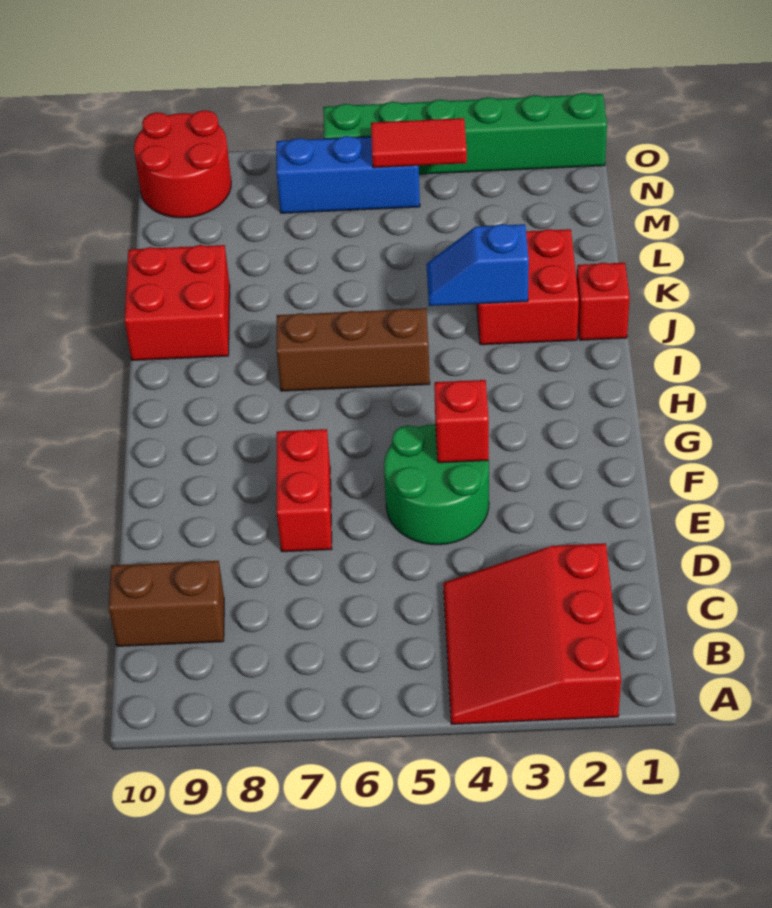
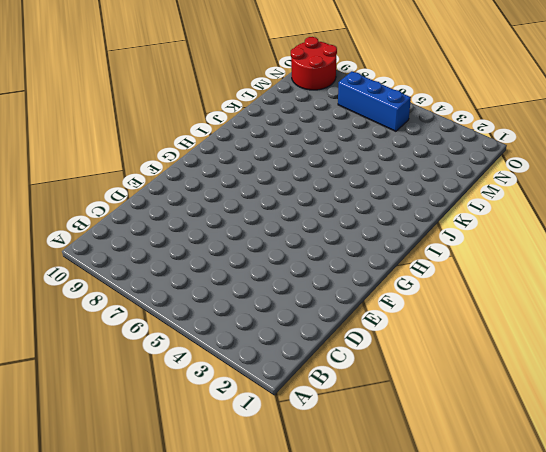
none -> red 3x3 slope [443,543,621,724]
none -> brown 1x2 brick [109,561,224,646]
none -> green 2x2 round brick [384,424,489,545]

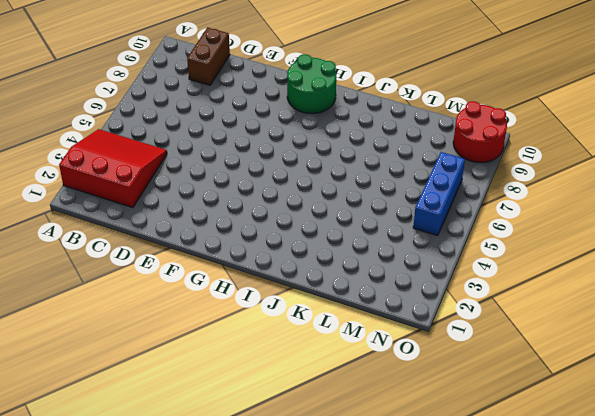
green 2x2 round brick [287,54,336,113] -> green 2x2 round brick moved to [384,424,489,545]
none -> red 1x2 brick [277,429,332,552]
none -> brown 1x3 brick [277,308,430,391]
none -> red 1x1 brick [577,263,630,340]

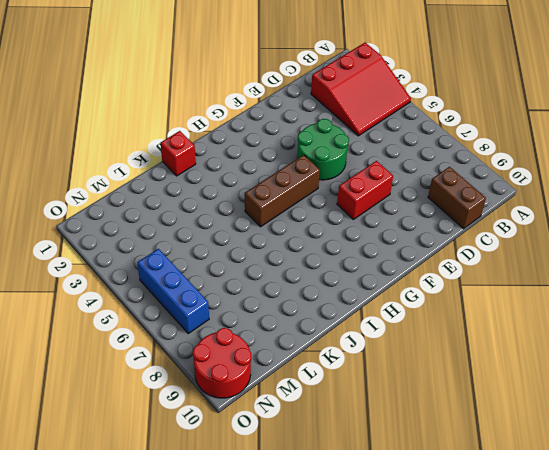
brown 1x3 brick [245,155,320,227] -> brown 1x3 brick turned to [277,308,430,391]
none -> red 2x2 brick [477,229,579,345]
none -> red 2x2 brick [124,245,230,360]
none -> green 1x6 brick [323,93,607,174]

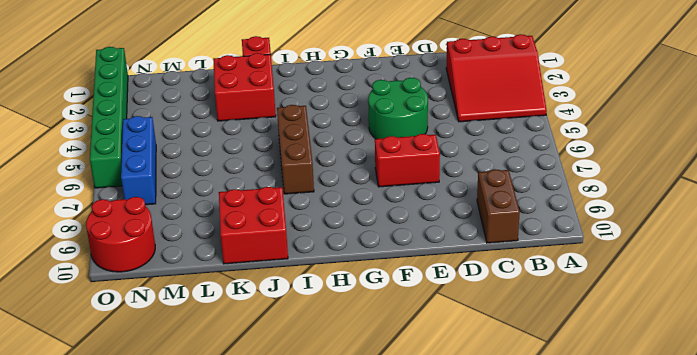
none -> red 1x1 brick [434,380,489,463]
none -> blue 1x2 slope [427,224,529,306]
none -> red 1x2 tile [371,118,467,168]

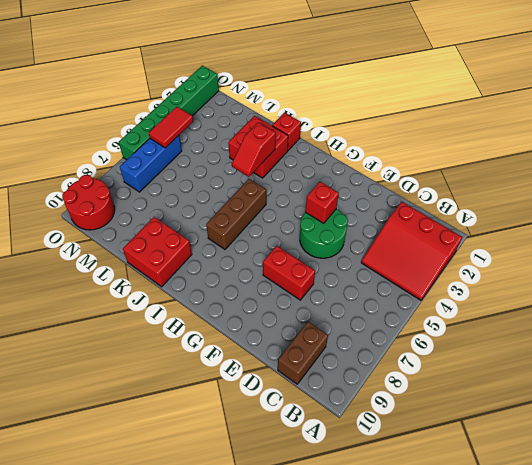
red 1x2 slope [232,122,276,177] -> blue 1x2 slope [427,224,529,306]

